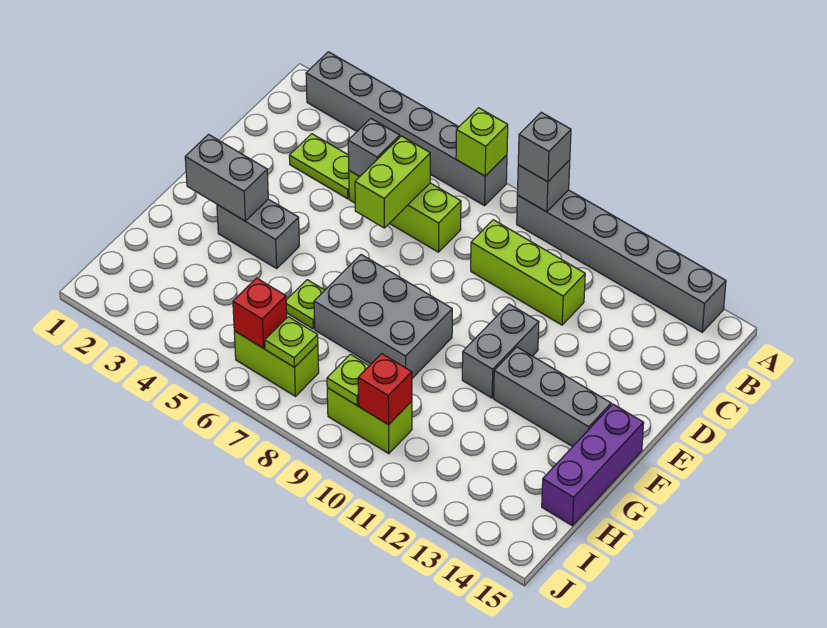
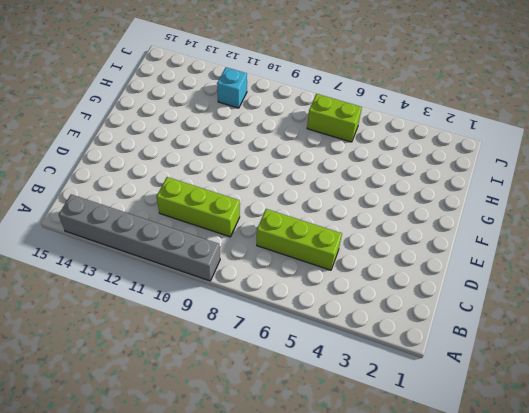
cyan 1x1 brick [217,67,247,108] -> none
none -> grey 1x6 brick [306,52,507,206]
none -> lime 1x2 plate [289,134,349,199]
none -> grey 1x2 brick [462,304,539,398]

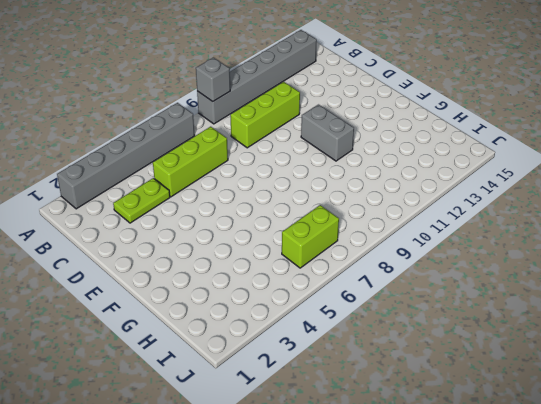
none -> grey 1x2 brick [217,199,299,268]
none -> grey 2x3 brick [314,255,452,378]
none -> grey 1x3 brick [494,347,611,447]

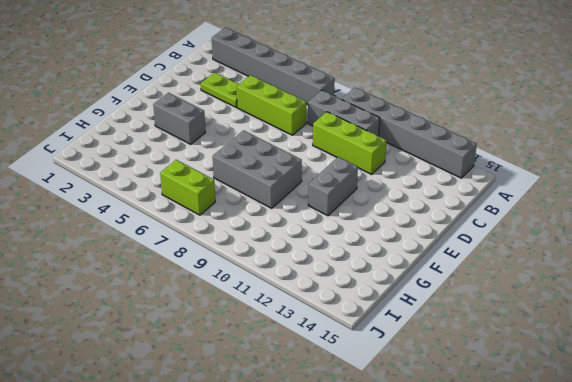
grey 1x3 brick [308,90,380,136] -> grey 1x3 brick moved to [494,347,611,447]
none -> purple 1x3 brick [542,404,644,526]
none -> lime 1x1 plate [286,280,325,329]
none -> lime 1x2 brick [327,388,412,454]

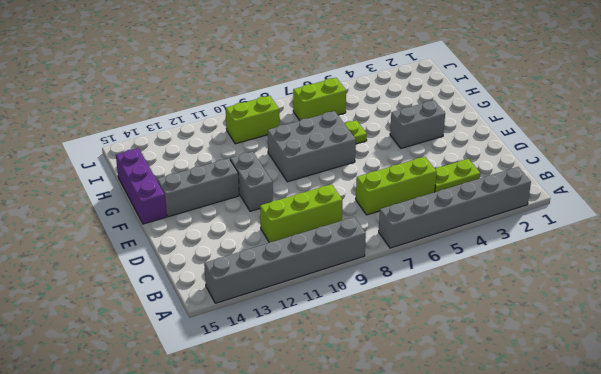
none -> lime 1x1 brick [456,108,508,176]
none -> grey 1x1 brick [517,160,570,212]
none -> grey 1x1 brick [348,119,400,177]

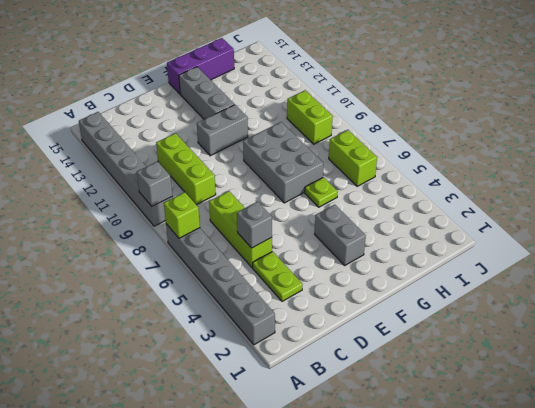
none -> lime 1x2 brick [355,136,430,228]
none -> grey 1x2 brick [185,135,268,221]
none -> red 1x1 brick [233,278,287,348]

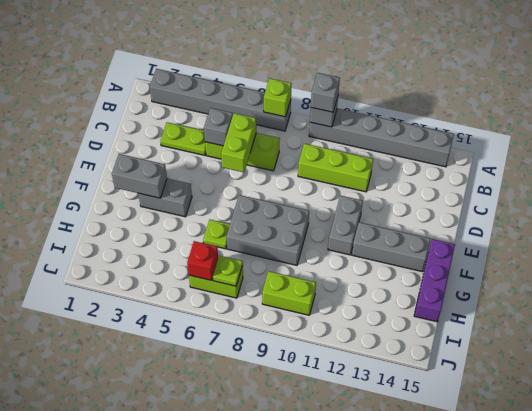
none -> lime 1x1 plate [327,354,369,405]
none -> red 1x1 brick [358,354,412,425]

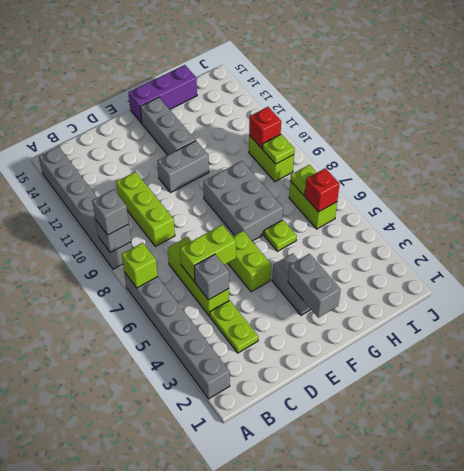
lime 1x2 brick [228,231,271,292] -> none

